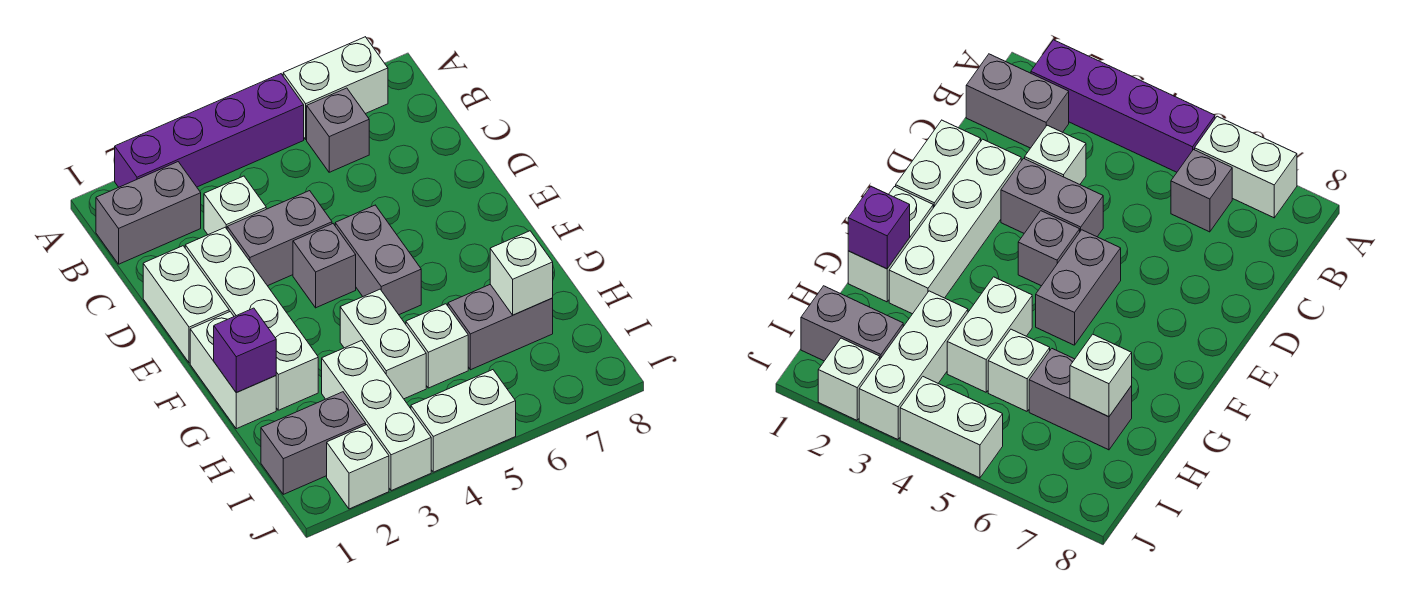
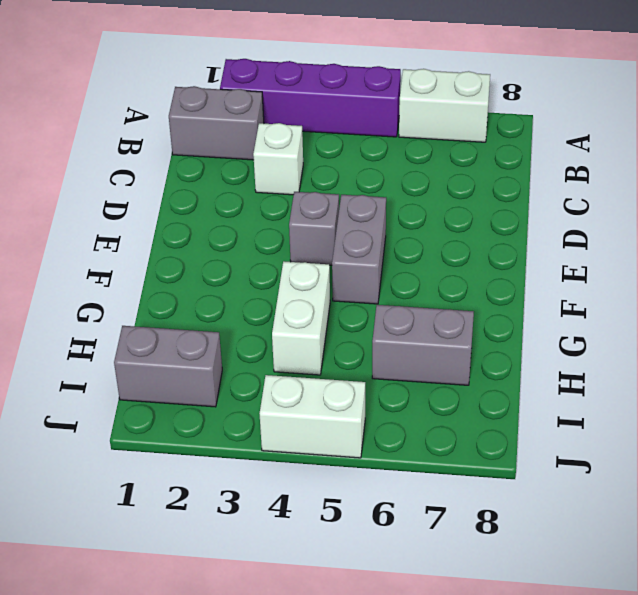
none -> grey 1x1 brick [307,88,369,172]
none -> white 1x2 brick [143,246,229,363]
none -> white 1x4 brick [185,227,318,410]

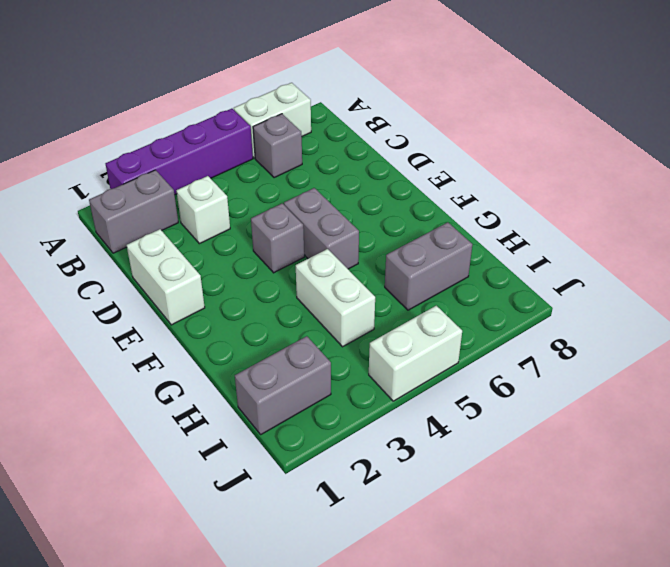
none -> white 1x4 brick [185,227,318,410]
none -> grey 1x2 brick [227,191,332,286]
none -> white 1x2 brick [190,312,276,429]

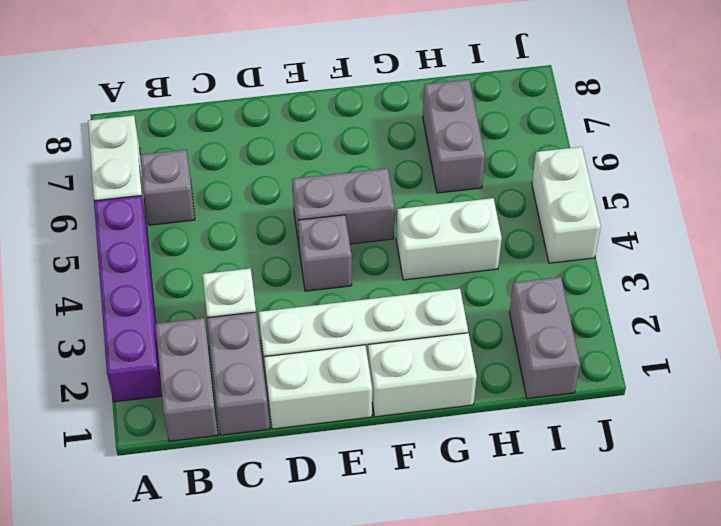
grey 1x2 brick [207,312,269,435] -> grey 1x2 brick moved to [227,191,332,286]
none -> white 1x3 brick [322,340,431,491]
none -> white 1x1 brick [406,304,468,388]
none -> white 1x1 brick [327,425,389,509]

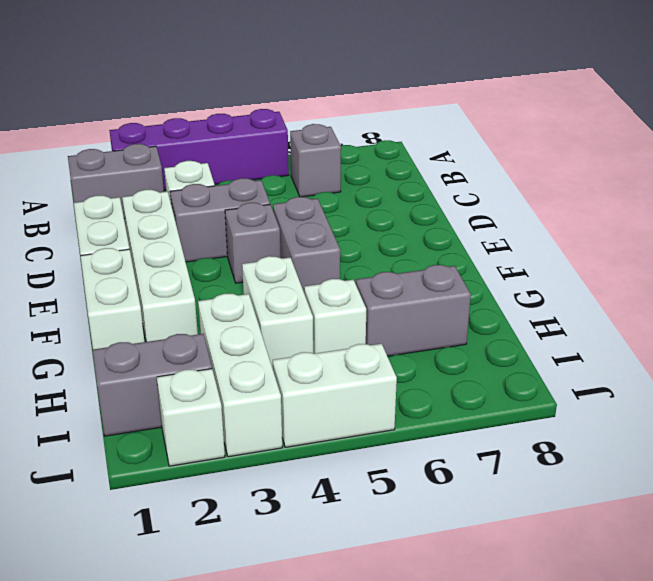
none -> white 1x2 brick [283,37,388,139]
none -> purple 1x1 brick [214,308,276,393]
none -> white 1x1 brick [490,231,553,315]

